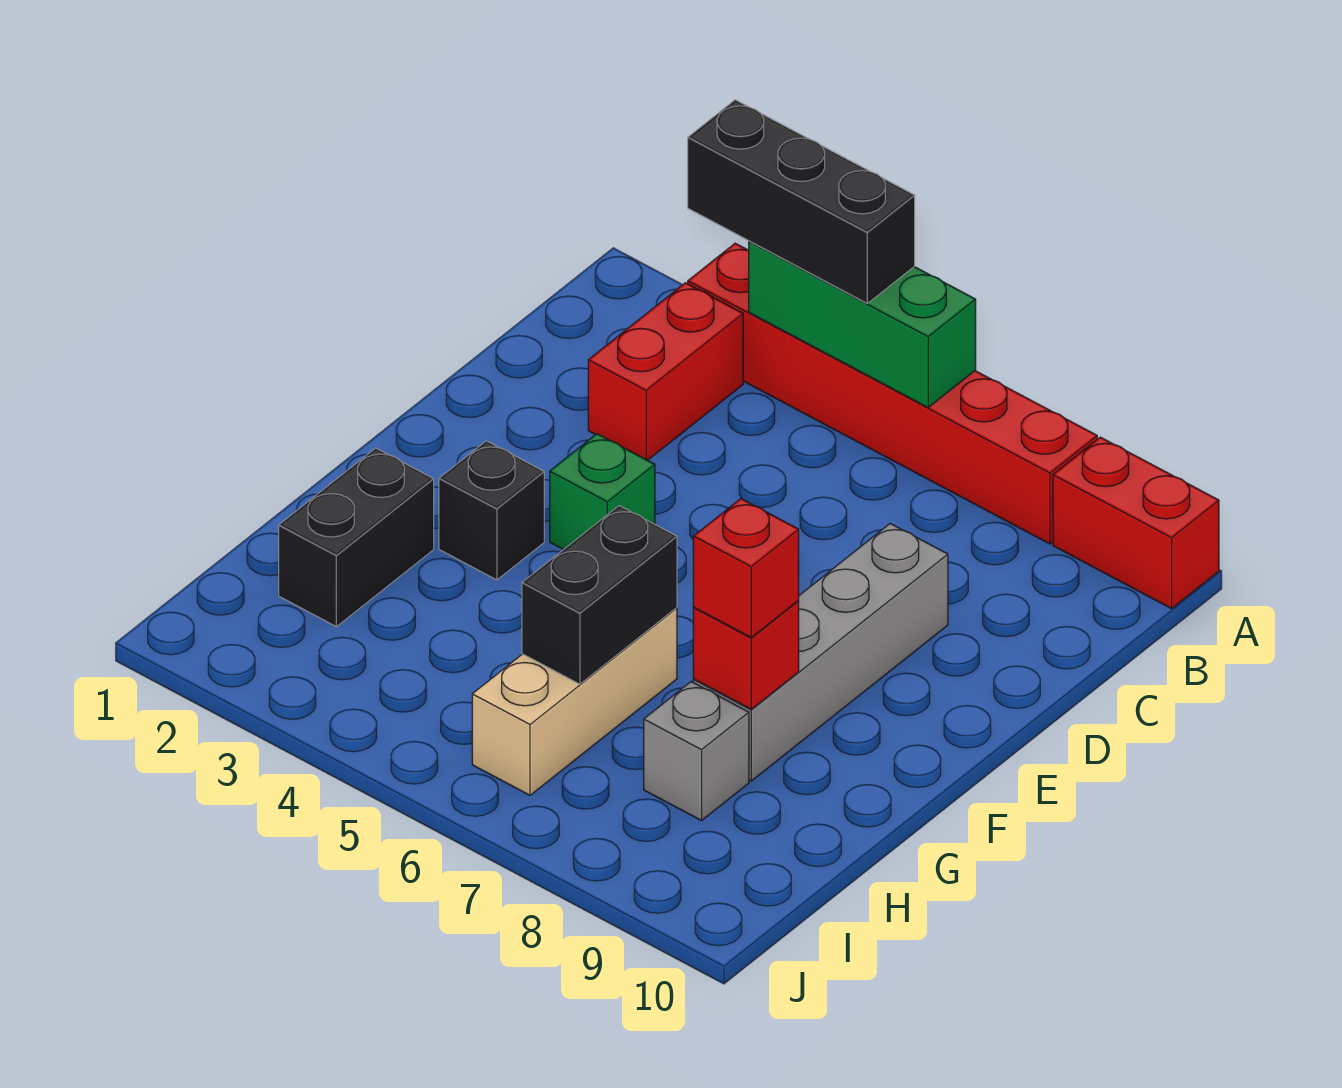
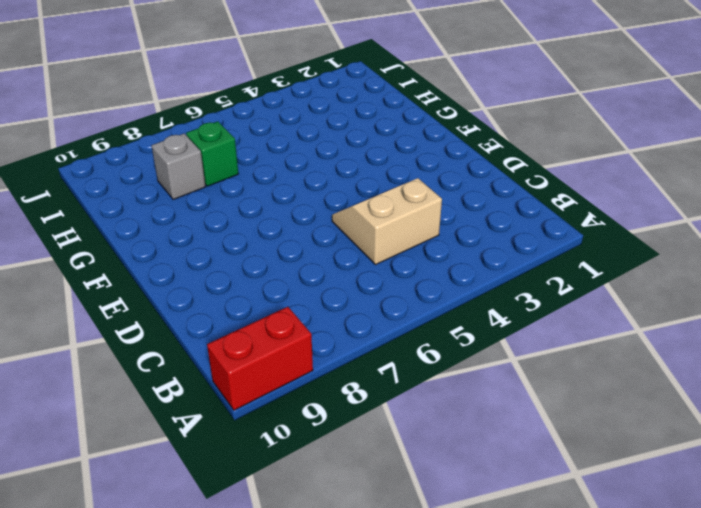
tan 2x2 slope [332,178,442,265] -> none
green 1x1 brick [186,121,238,186] -> green 1x1 brick moved to [550,434,655,550]
none -> red 1x6 brick [688,243,1097,544]
none -> red 1x2 brick [588,283,743,460]
none -> grey 1x4 brick [693,524,948,781]

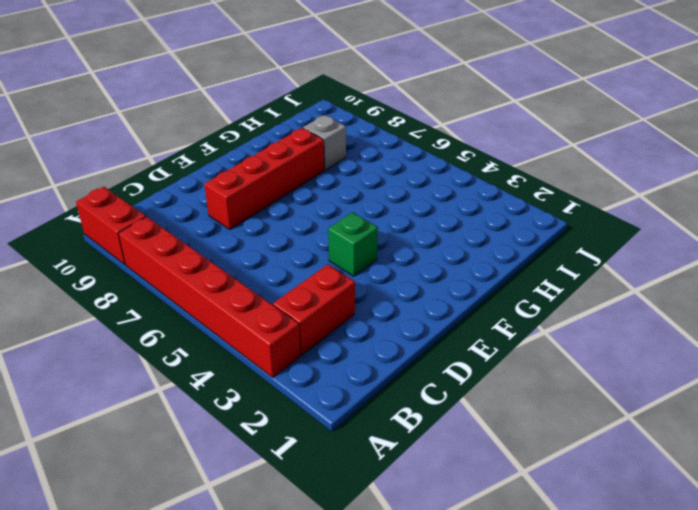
red 1x4 brick [204,128,324,230] -> grey 1x4 brick [693,524,948,781]
none -> black 1x1 brick [439,441,544,580]
none -> black 1x2 brick [279,448,434,627]
none -> tan 1x3 brick [472,608,677,795]

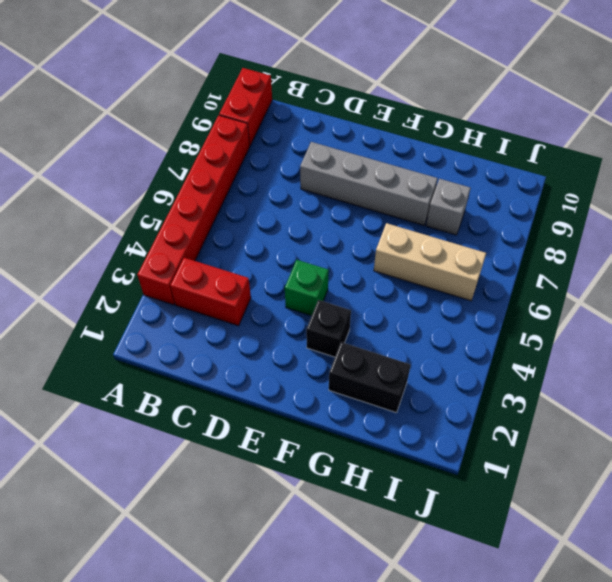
none -> green 1x3 brick [749,241,976,407]
none -> black 1x2 brick [522,506,677,684]
none -> red 1x1 brick [693,601,799,709]

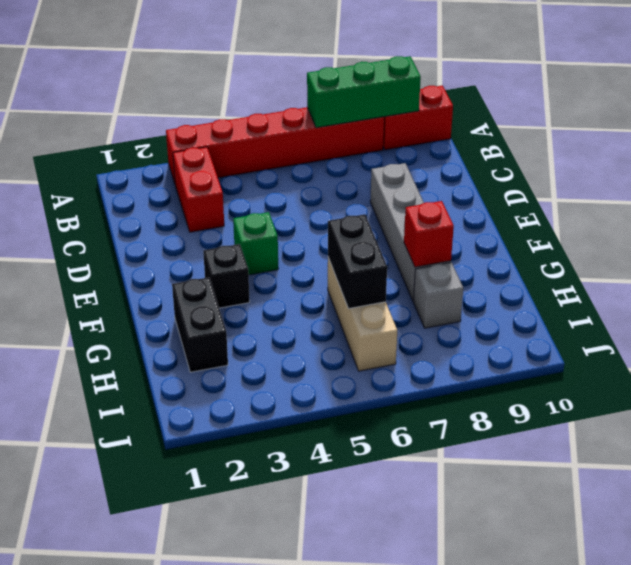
green 1x3 brick [307,56,421,128] -> green 1x3 brick moved to [749,241,976,407]
none -> black 1x3 brick [688,100,915,303]
none -> red 1x1 brick [693,499,799,637]

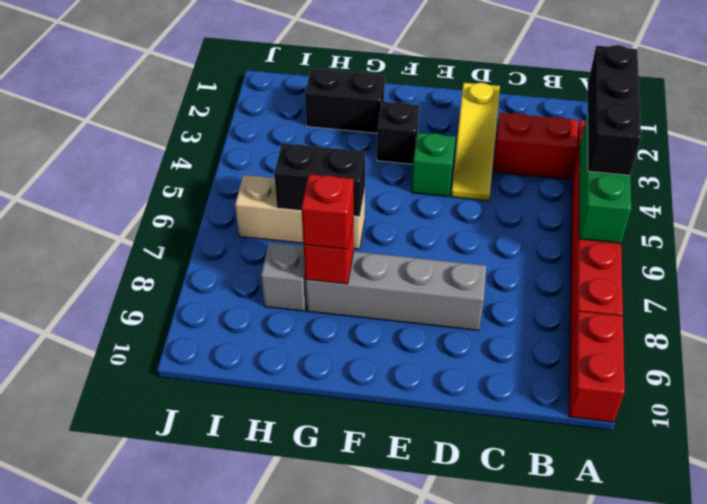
yellow 1x3 slope [451,83,500,201] -> none

